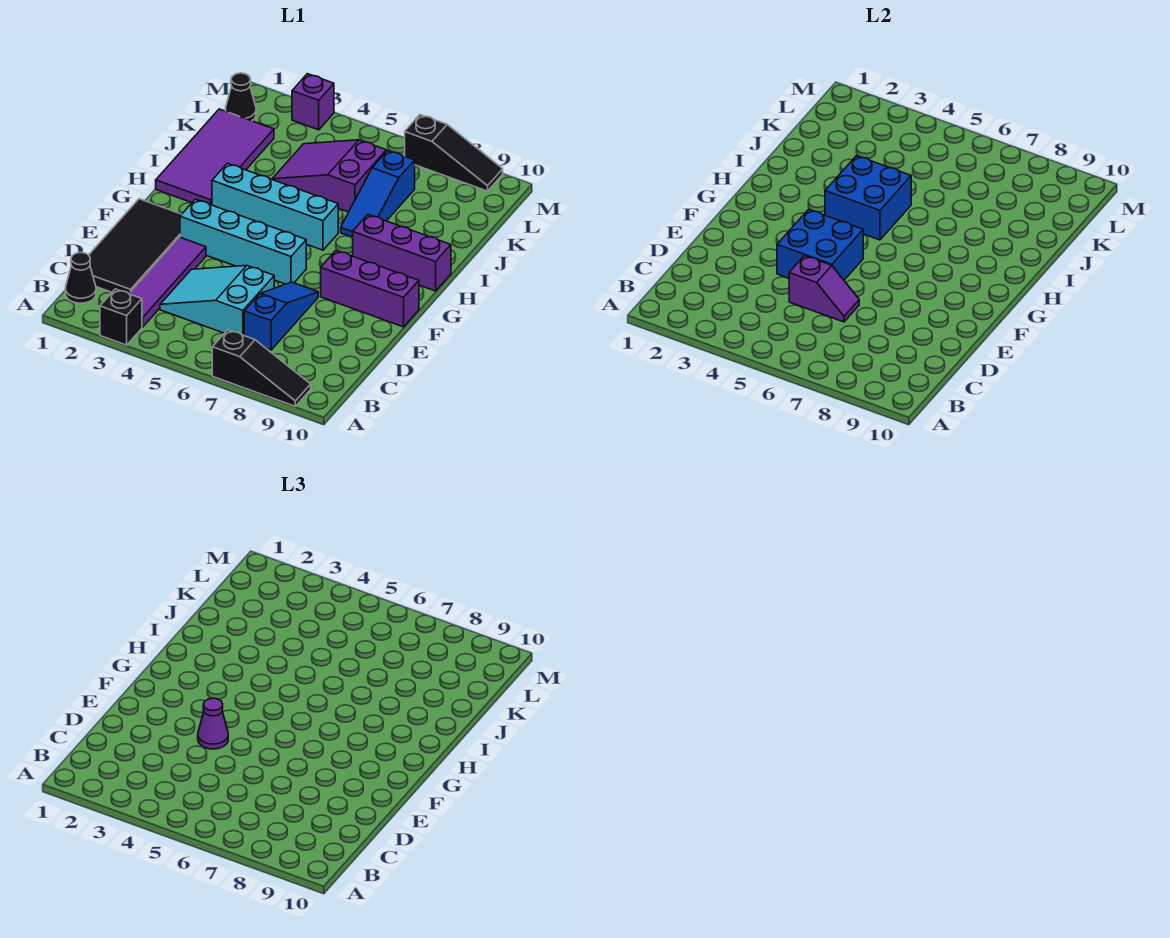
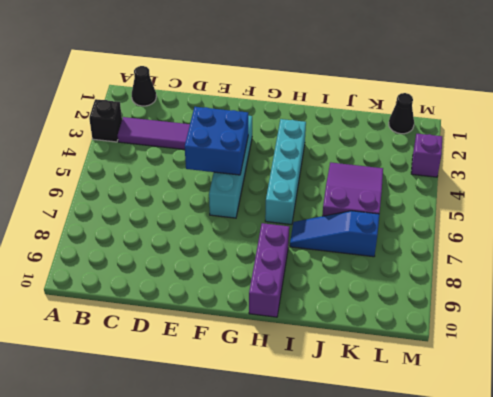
none -> black 1x3 slope [212,330,311,406]
none -> black 2x4 tile [89,199,182,293]
none -> cyan 2x3 slope [160,265,275,335]

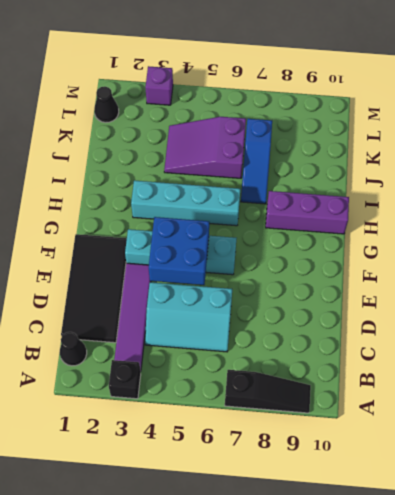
cyan 2x3 slope [145,282,232,352] -> cyan 2x3 slope turned to [160,265,275,335]
none -> blue 1x3 slope [244,282,318,350]
none -> purple 1x3 brick [321,250,419,327]
none -> purple 2x4 tile [156,109,274,205]

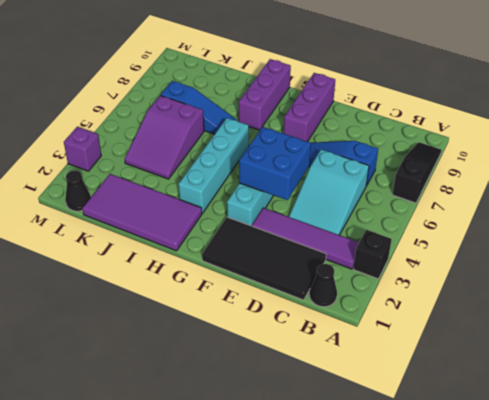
none -> black 1x3 slope [405,115,503,191]
none -> purple 1x2 slope [789,256,859,322]
none -> blue 2x2 brick [825,156,911,240]

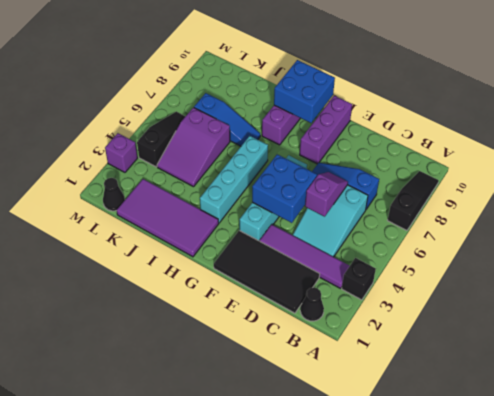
blue 2x2 brick [274,60,335,123] -> blue 2x2 brick moved to [825,156,911,240]
black 1x3 slope [137,112,185,167] -> black 1x3 slope moved to [405,115,503,191]
none -> purple 1x1 cone [198,698,228,749]

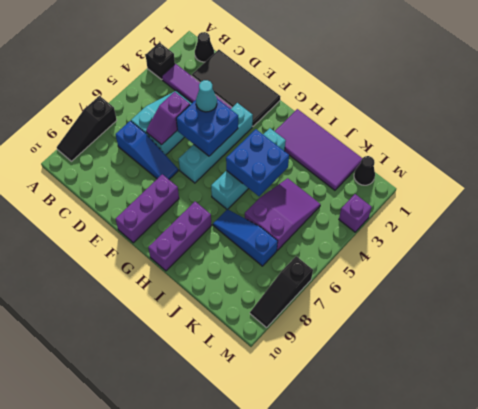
cyan 1x1 cone [196,80,217,112] -> purple 1x1 cone [198,698,228,749]

